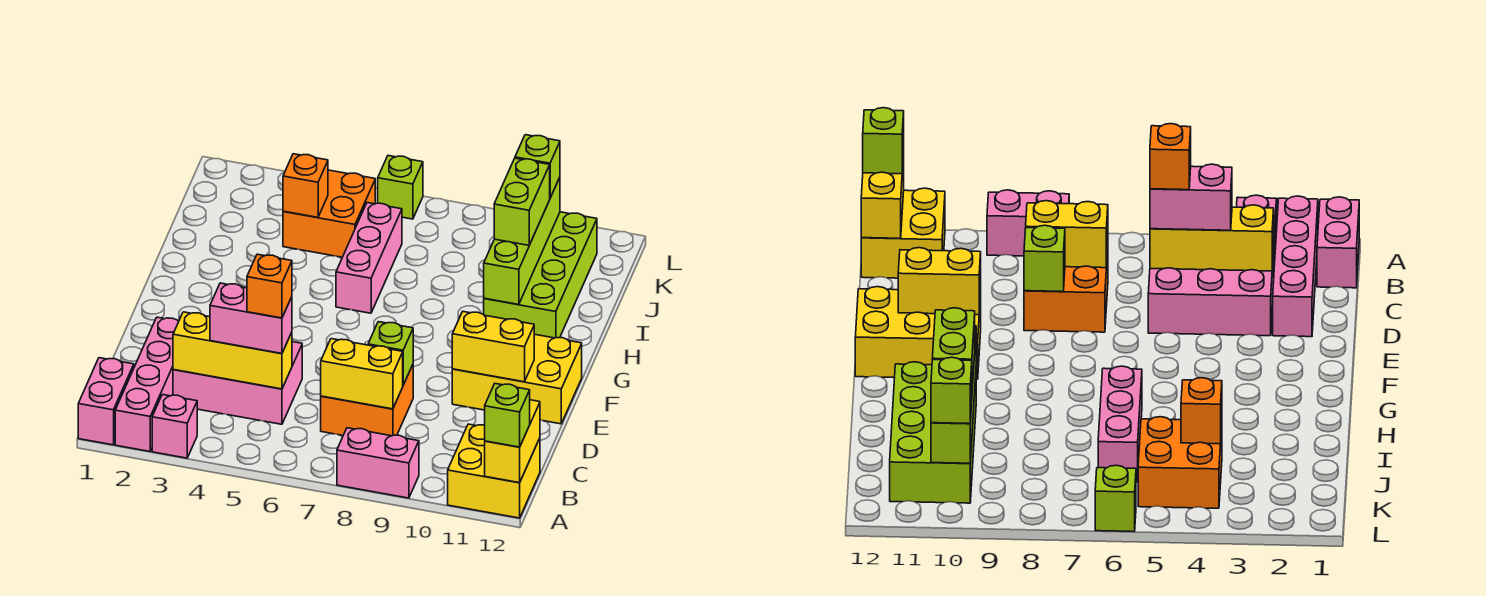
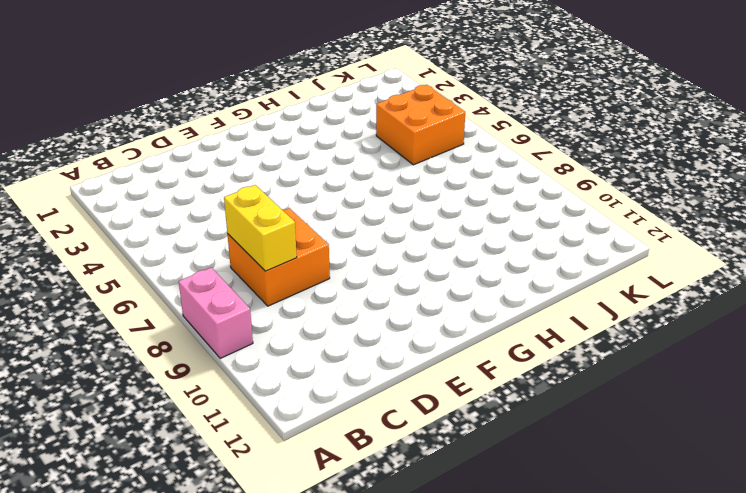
none -> pink 1x2 brick [78,358,134,445]
none -> pink 1x4 brick [115,317,179,451]
none -> pink 1x1 brick [152,395,197,458]

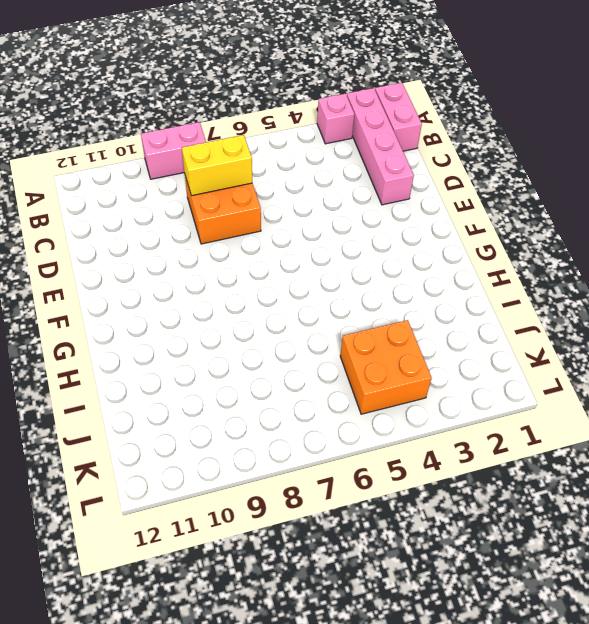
none -> yellow 2x2 brick [448,424,540,518]
none -> pink 2x3 brick [173,342,302,424]
none -> yellow 2x3 brick [452,334,582,424]

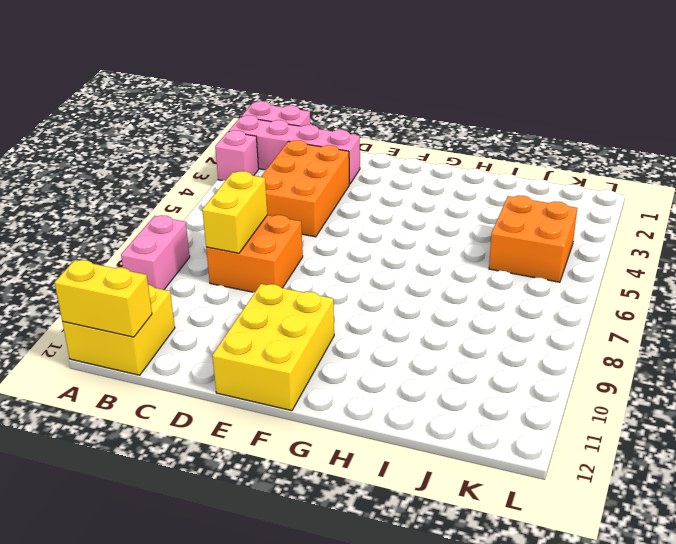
orange 2x3 brick [261,140,349,237] -> pink 2x3 brick [173,342,302,424]
none -> pink 1x3 brick [336,203,402,313]
none -> lime 2x4 brick [484,212,597,338]
none -> lime 1x1 brick [378,156,423,219]

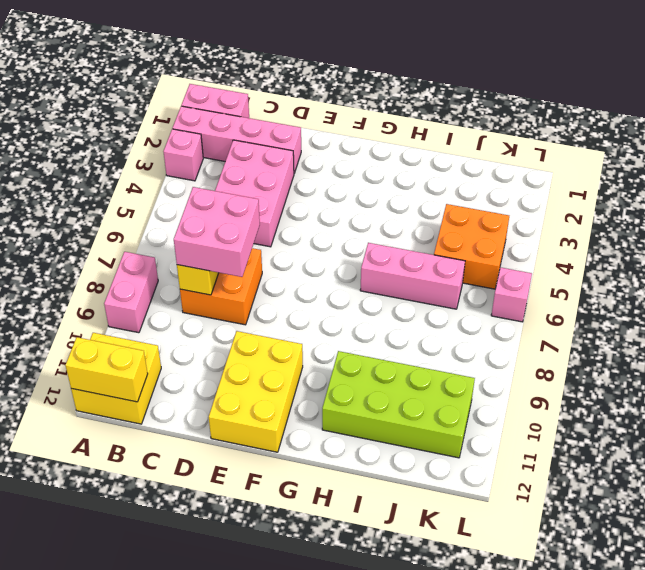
pink 2x2 brick [174,187,260,277] -> none
pink 1x1 brick [491,267,532,322] -> lime 1x1 brick [378,156,423,219]
none -> yellow 1x3 brick [173,312,292,389]
none -> lime 1x1 brick [368,322,413,385]
none -> yellow 1x2 brick [452,312,534,382]

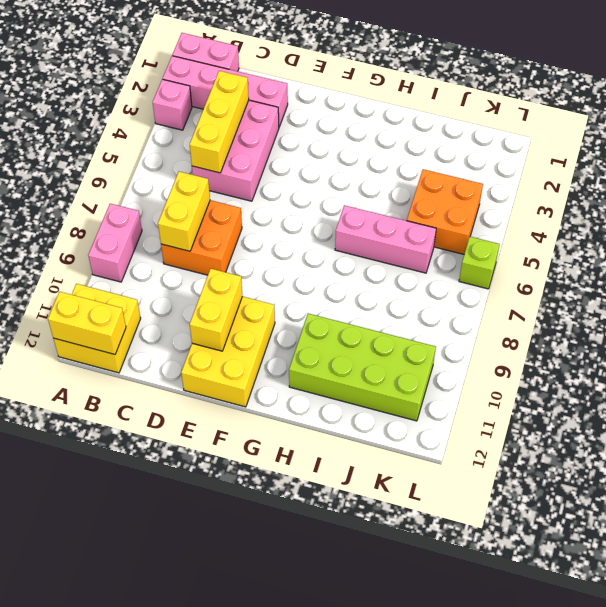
none -> lime 1x1 brick [368,322,413,385]
none -> lime 1x4 brick [484,177,560,305]
none -> orange 1x1 brick [283,154,328,217]

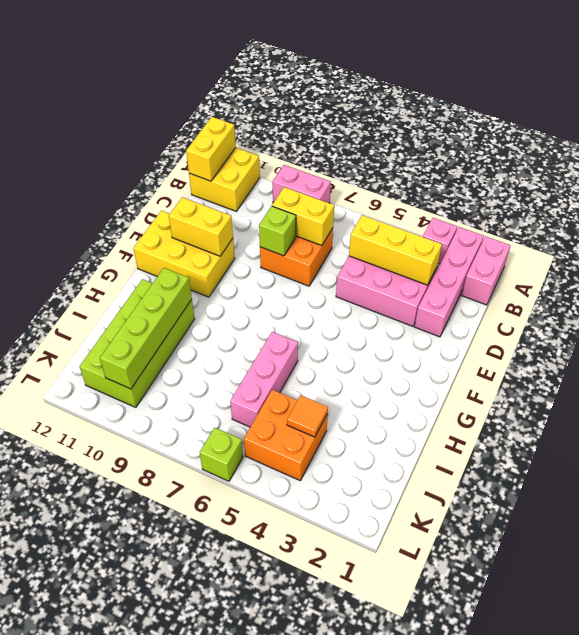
orange 1x1 tile [287,395,328,437] -> orange 1x1 brick [283,154,328,217]
none -> lime 1x1 brick [485,384,530,447]
none -> pink 1x2 brick [210,283,292,354]
none -> lime 1x2 brick [494,158,550,245]

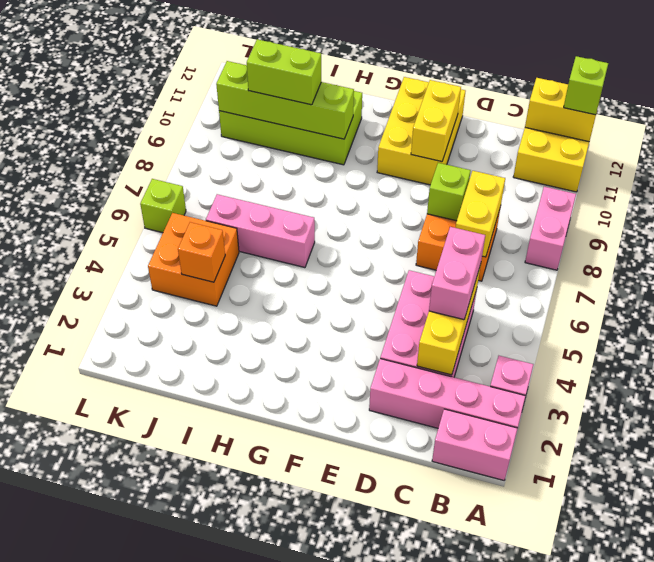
none -> lime 1x1 brick [515,135,560,198]
none -> orange 1x1 brick [247,254,292,318]

